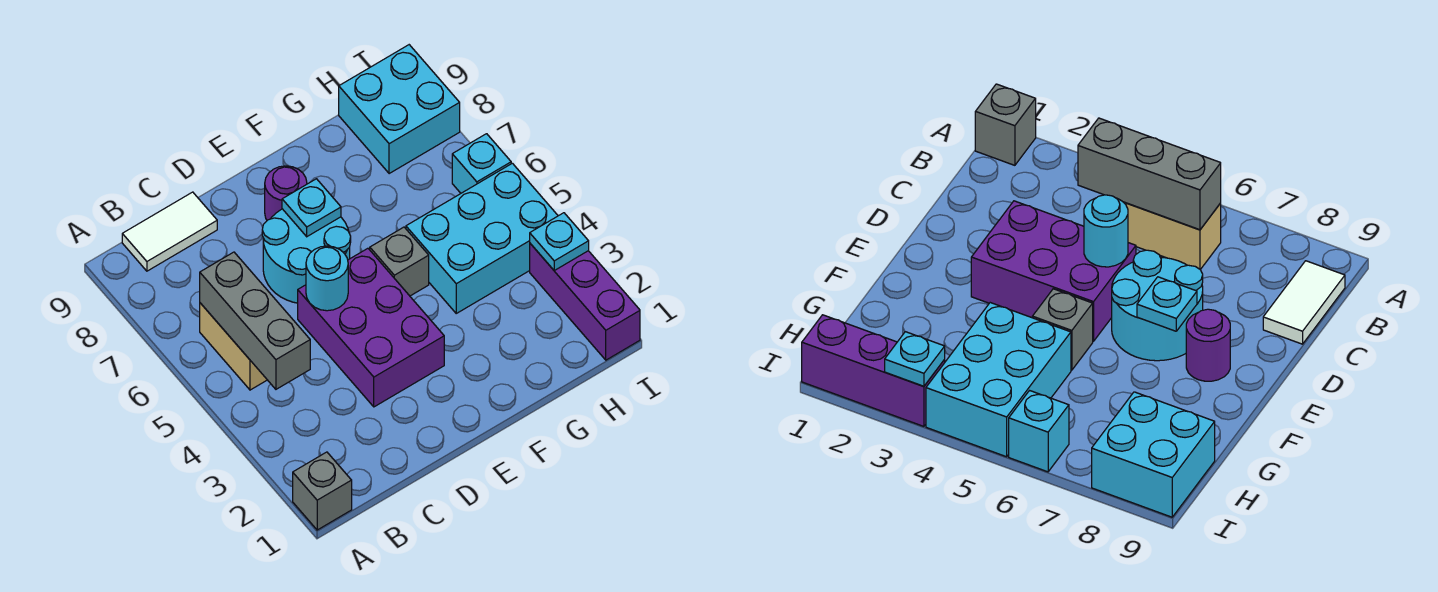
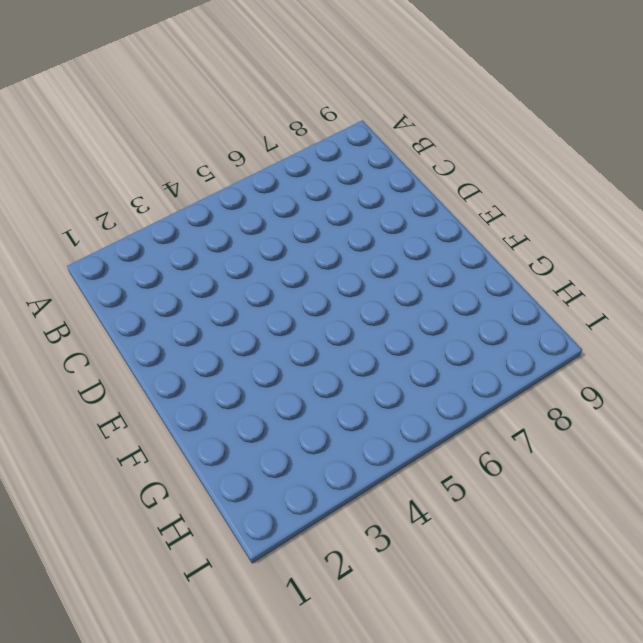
none -> grey 1x1 brick [293,452,352,530]
none -> tan 1x2 brick [200,303,267,390]
none -> white 1x2 tile [122,192,217,271]

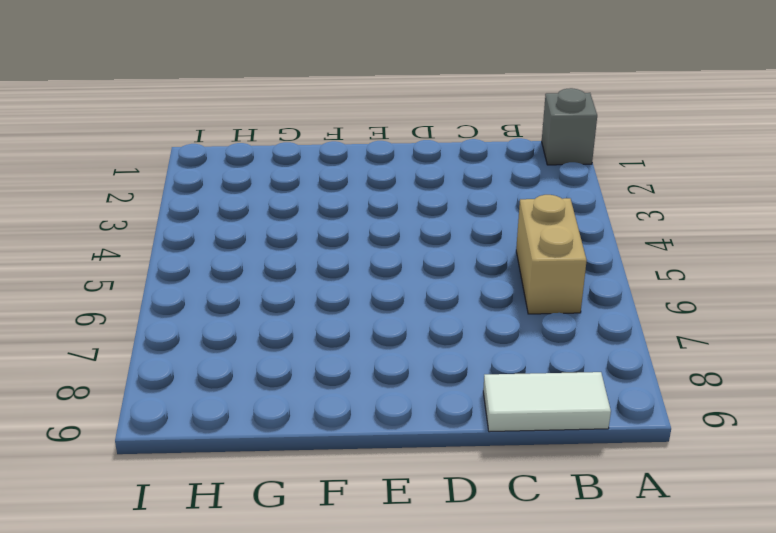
none -> purple 2x3 brick [298,248,444,407]
none -> cyan 2x2 round brick [262,209,351,303]
none -> purple 1x1 round brick [265,166,307,220]

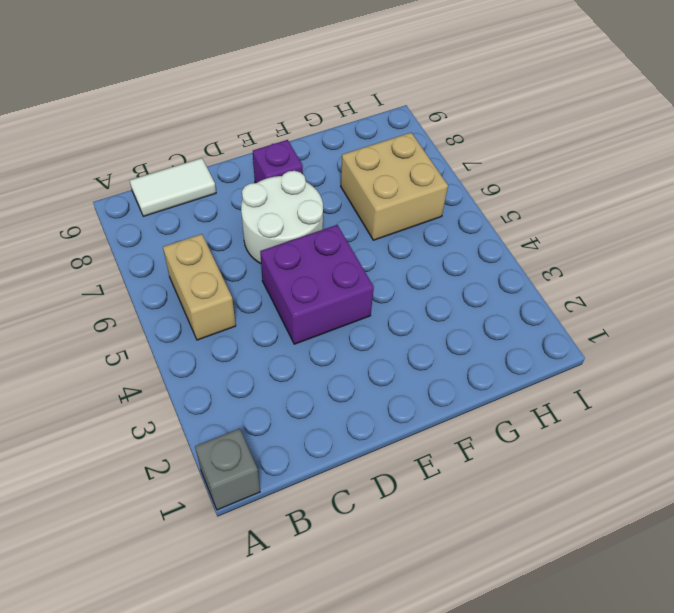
purple 2x2 brick [260,225,374,344] -> purple 2x3 brick [298,248,444,407]
white 2x2 round brick [241,171,323,264] -> cyan 2x2 round brick [262,209,351,303]
purple 1x1 brick [253,140,303,183] -> purple 1x1 round brick [265,166,307,220]
tan 2x2 brick [341,133,448,240] -> none
none -> grey 1x1 brick [370,227,429,296]
none -> cyan 2x3 brick [406,163,558,313]
none -> cyan 2x2 brick [339,45,460,174]

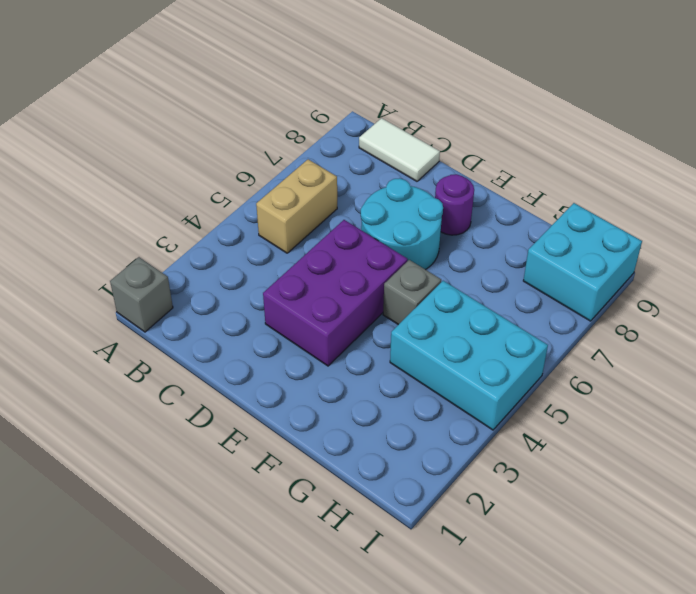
none -> purple 1x3 brick [530,244,640,360]
none -> cyan 1x1 brick [452,134,511,193]
none -> grey 1x3 brick [200,252,310,389]

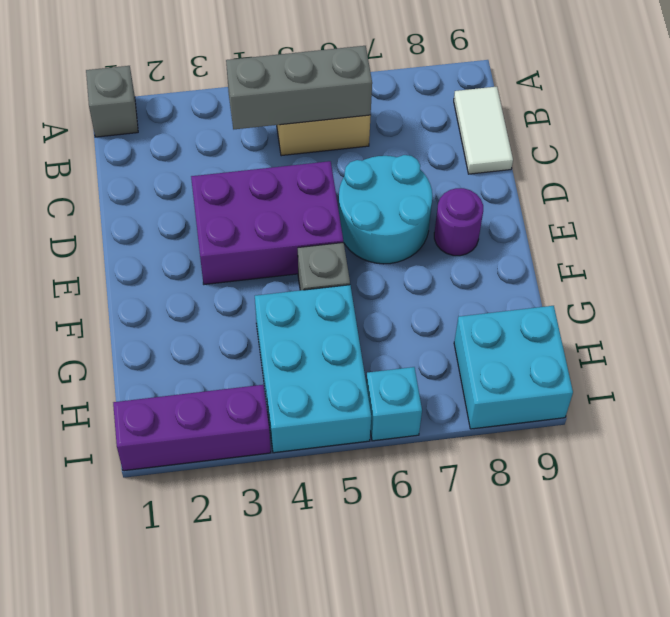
none -> cyan 1x1 round brick [306,246,348,311]
none -> cyan 1x1 plate [282,179,341,237]
none -> cyan 1x1 plate [530,213,589,270]

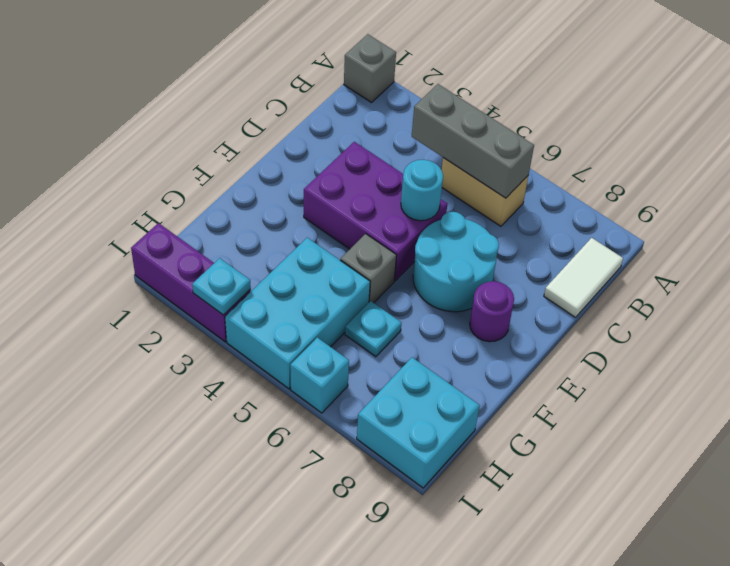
cyan 1x1 plate [345,301,401,357] -> cyan 1x1 plate moved to [282,179,341,237]

